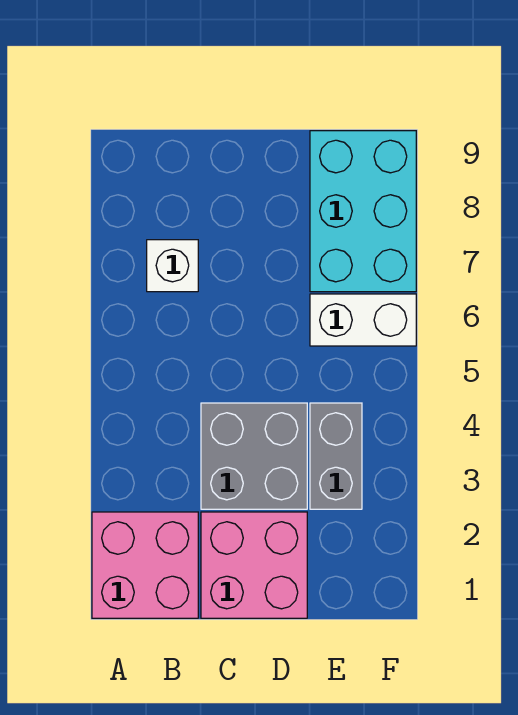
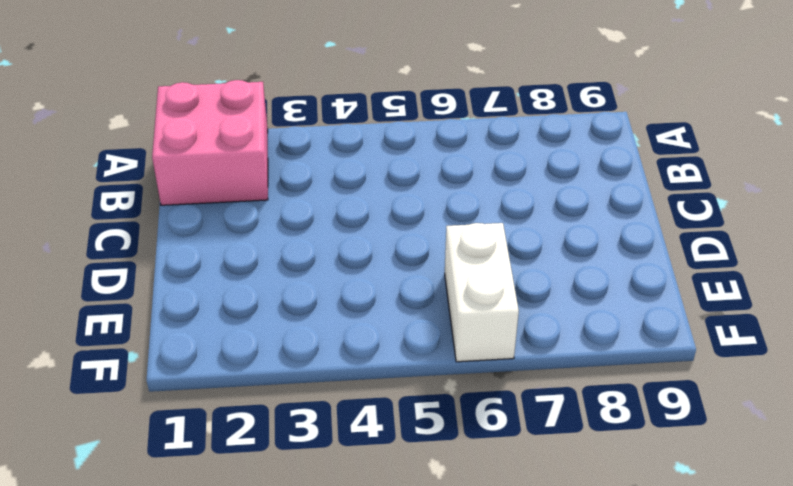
none -> white 1x1 brick [147,240,198,292]
none -> pink 2x2 brick [201,512,307,618]

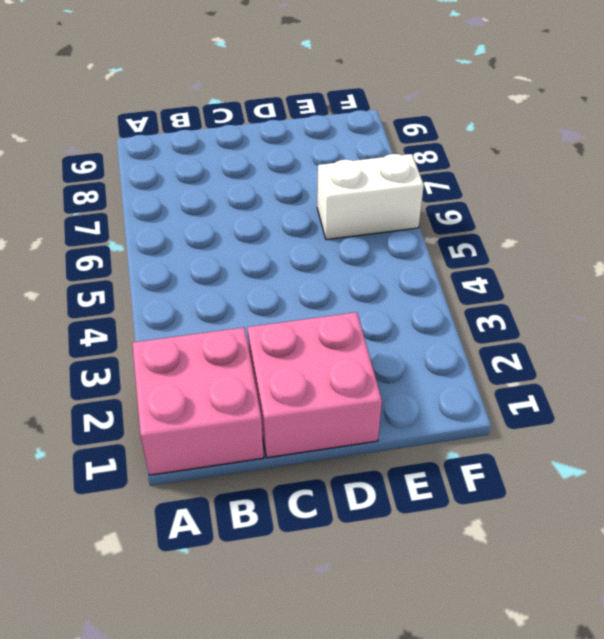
none -> white 1x1 brick [147,240,198,292]
none -> grey 2x2 brick [201,403,307,509]

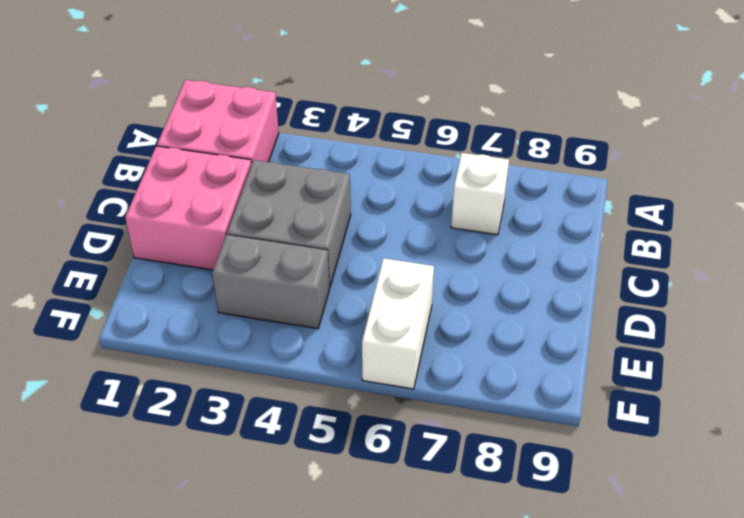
none -> cyan 2x3 brick [310,131,416,292]

